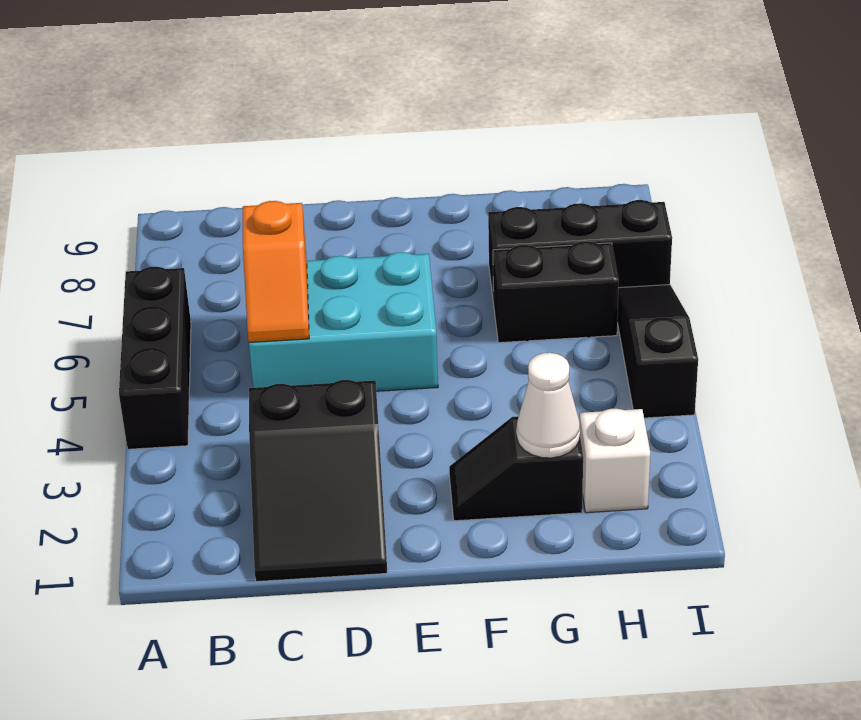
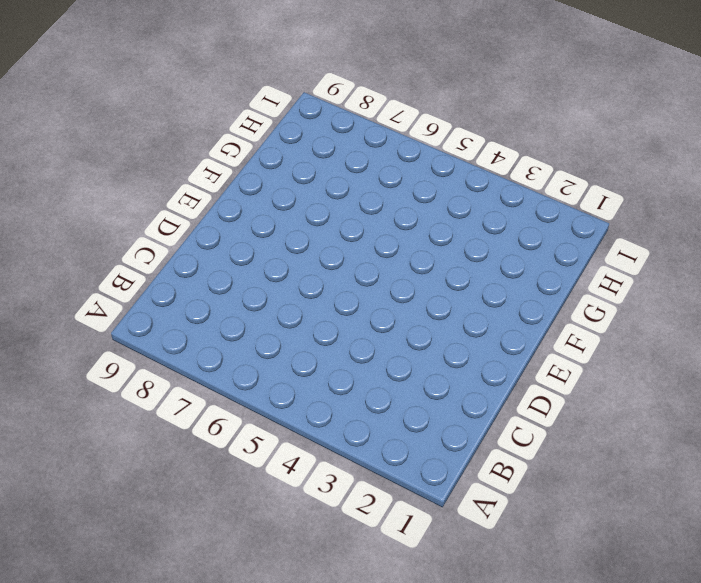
none -> black 1x3 brick [119,267,191,449]
none -> black 2x3 slope [249,380,387,582]

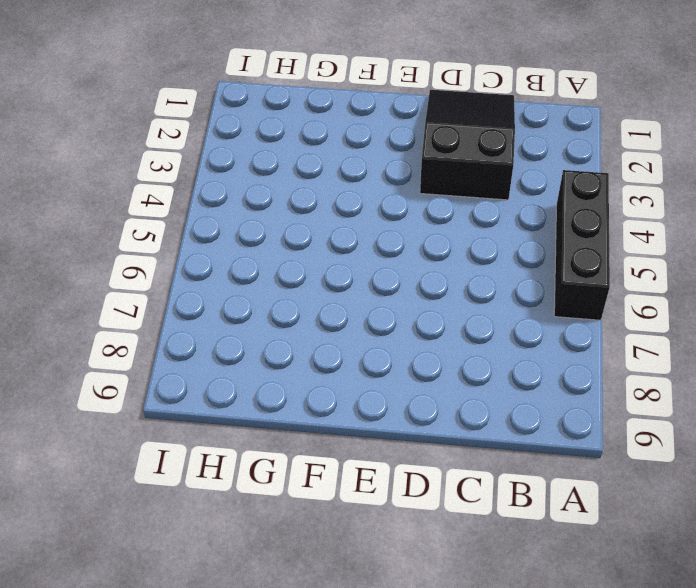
none -> cyan 2x3 brick [249,252,438,391]
none -> black 1x2 slope [449,416,583,521]

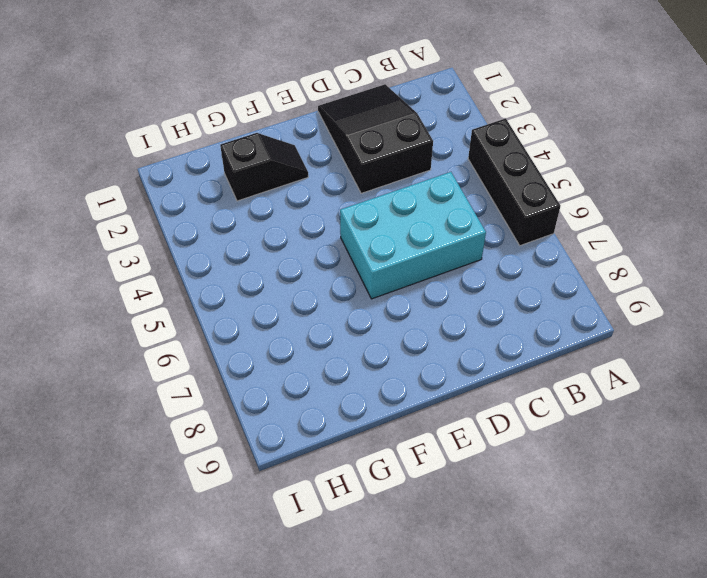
none -> black 1x2 brick [493,241,619,343]
none -> black 1x3 brick [488,200,672,303]

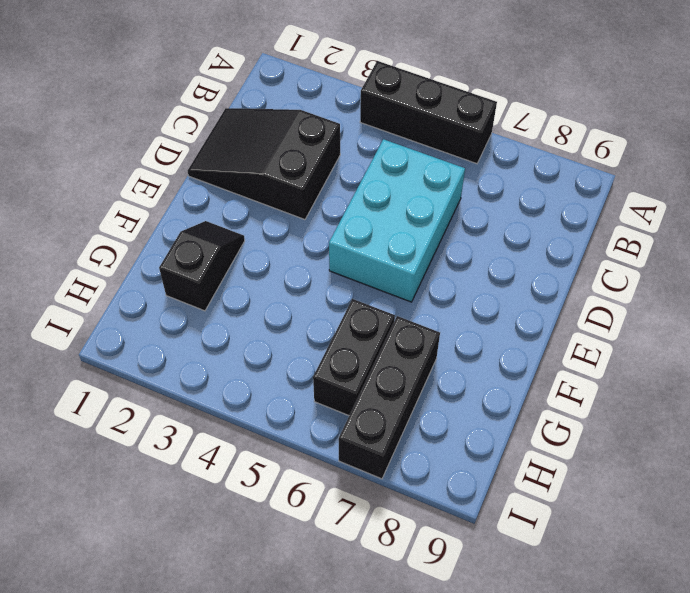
none -> white 1x1 brick [580,409,650,513]
none -> black 1x3 slope [617,285,698,418]

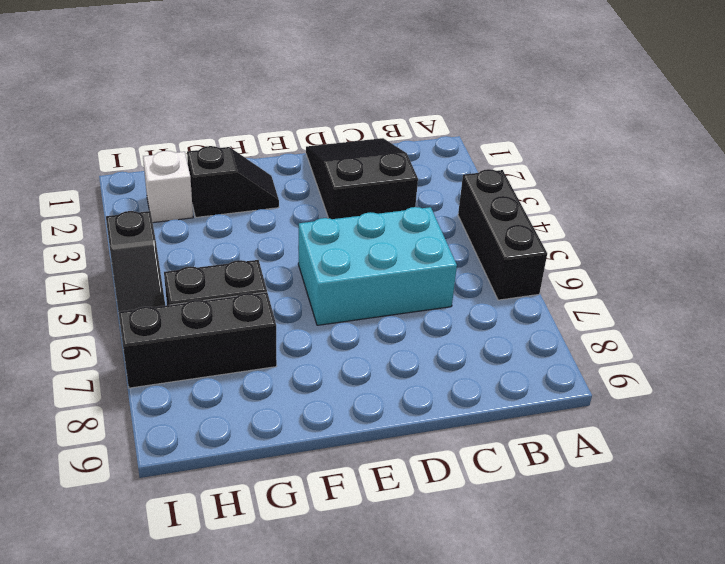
none -> orange 1x2 slope [243,201,309,342]
none -> white 1x1 cone [516,353,580,458]

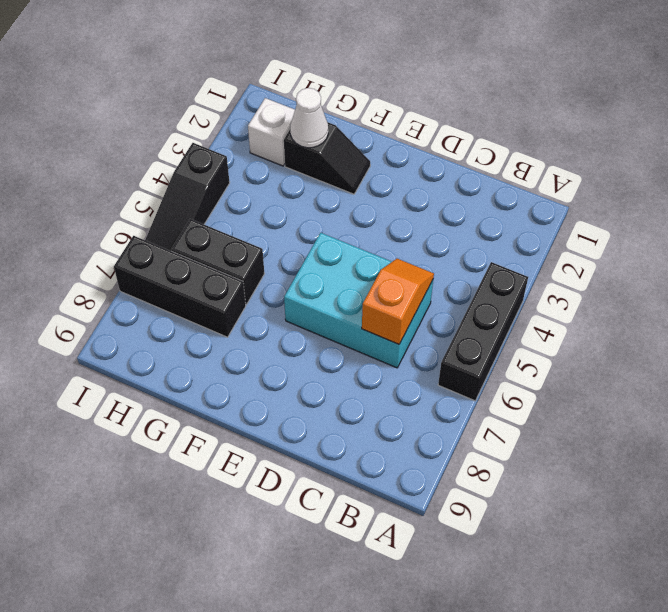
none -> black 2x3 slope [249,380,387,582]

